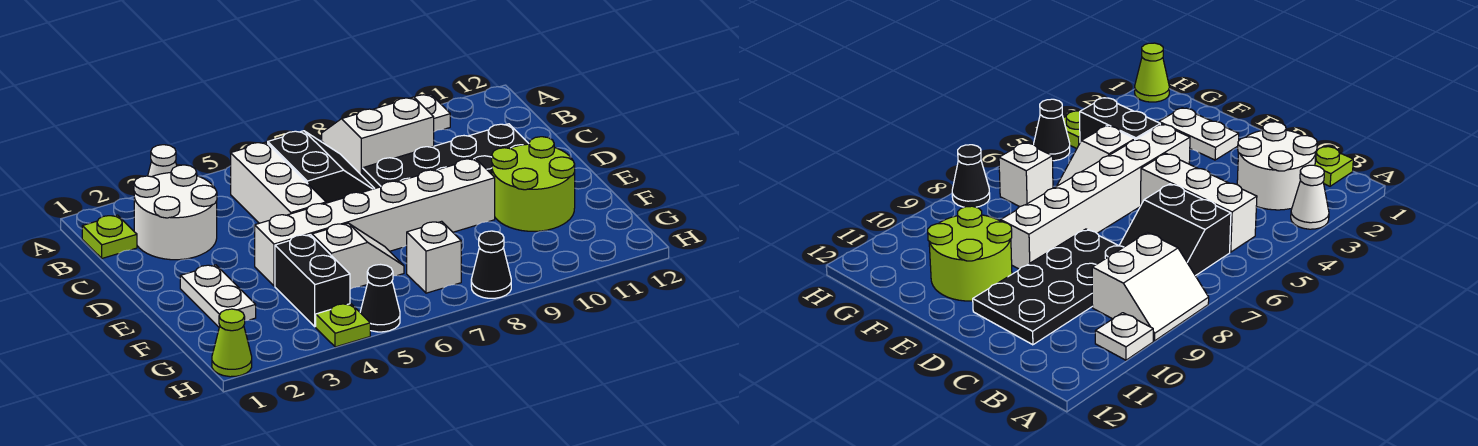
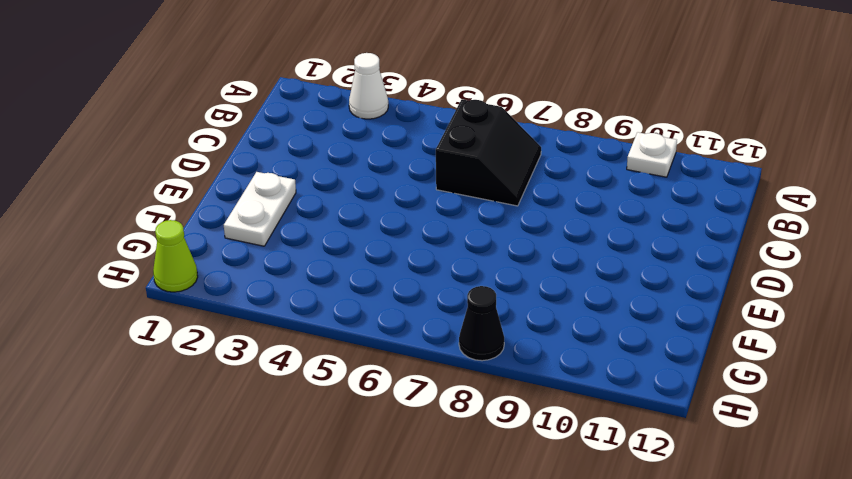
none -> white 2x2 slope [322,97,434,175]
none -> lime 1x1 plate [82,215,137,258]
none -> white 2x2 round brick [134,165,217,260]

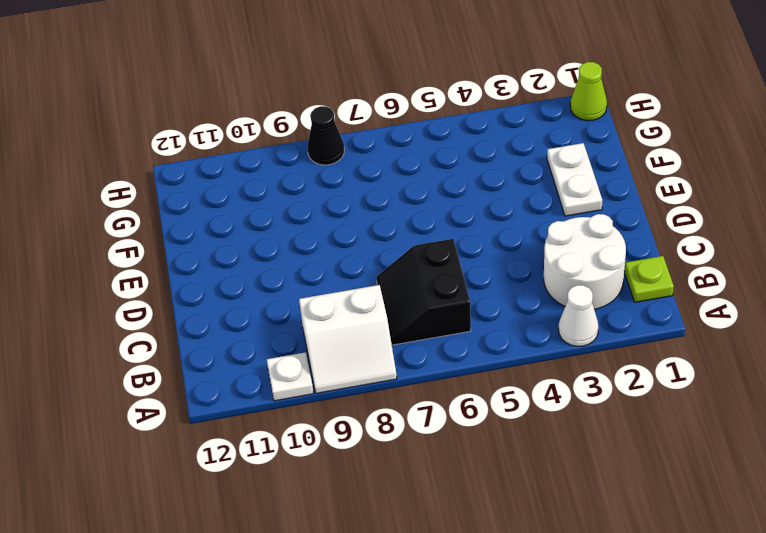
none -> white 1x3 brick [231,142,326,223]
none -> black 2x4 plate [362,124,529,188]
none -> white 1x6 brick [255,158,495,286]

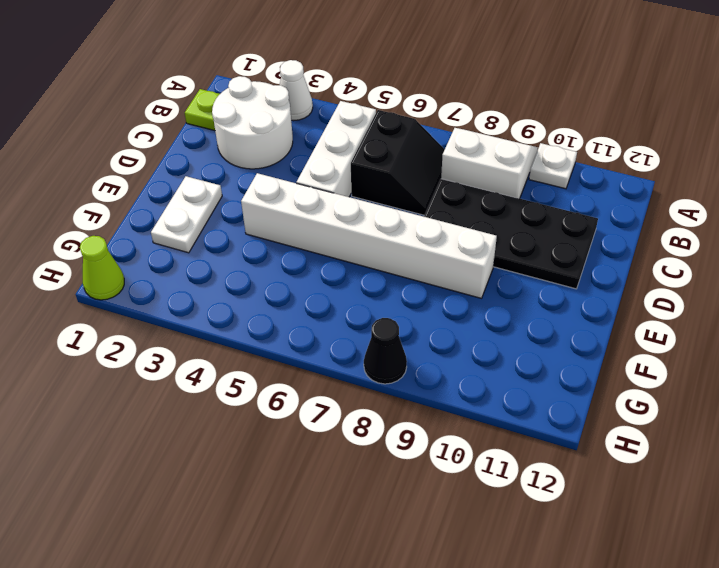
none -> lime 2x2 round brick [492,137,575,231]
none -> black 1x2 brick [275,235,350,327]
none -> white 1x2 slope [312,223,404,289]

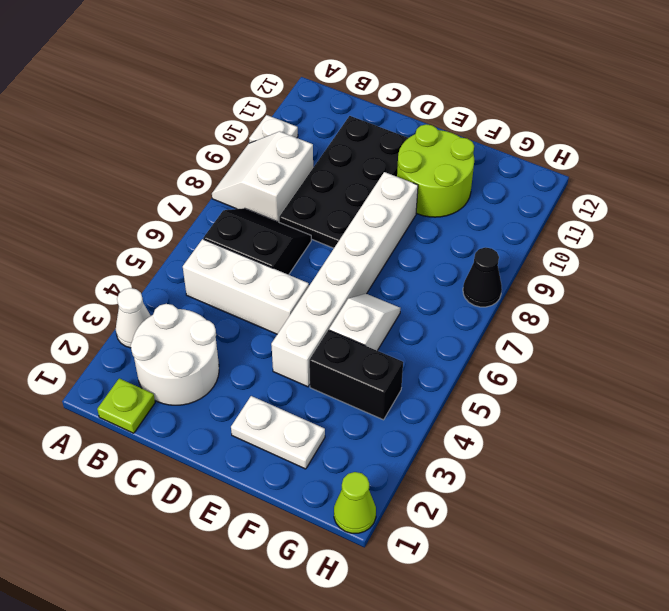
none -> white 1x1 brick [407,221,461,293]
none -> lime 1x1 plate [316,304,370,347]
none -> black 1x1 cone [360,265,400,332]

